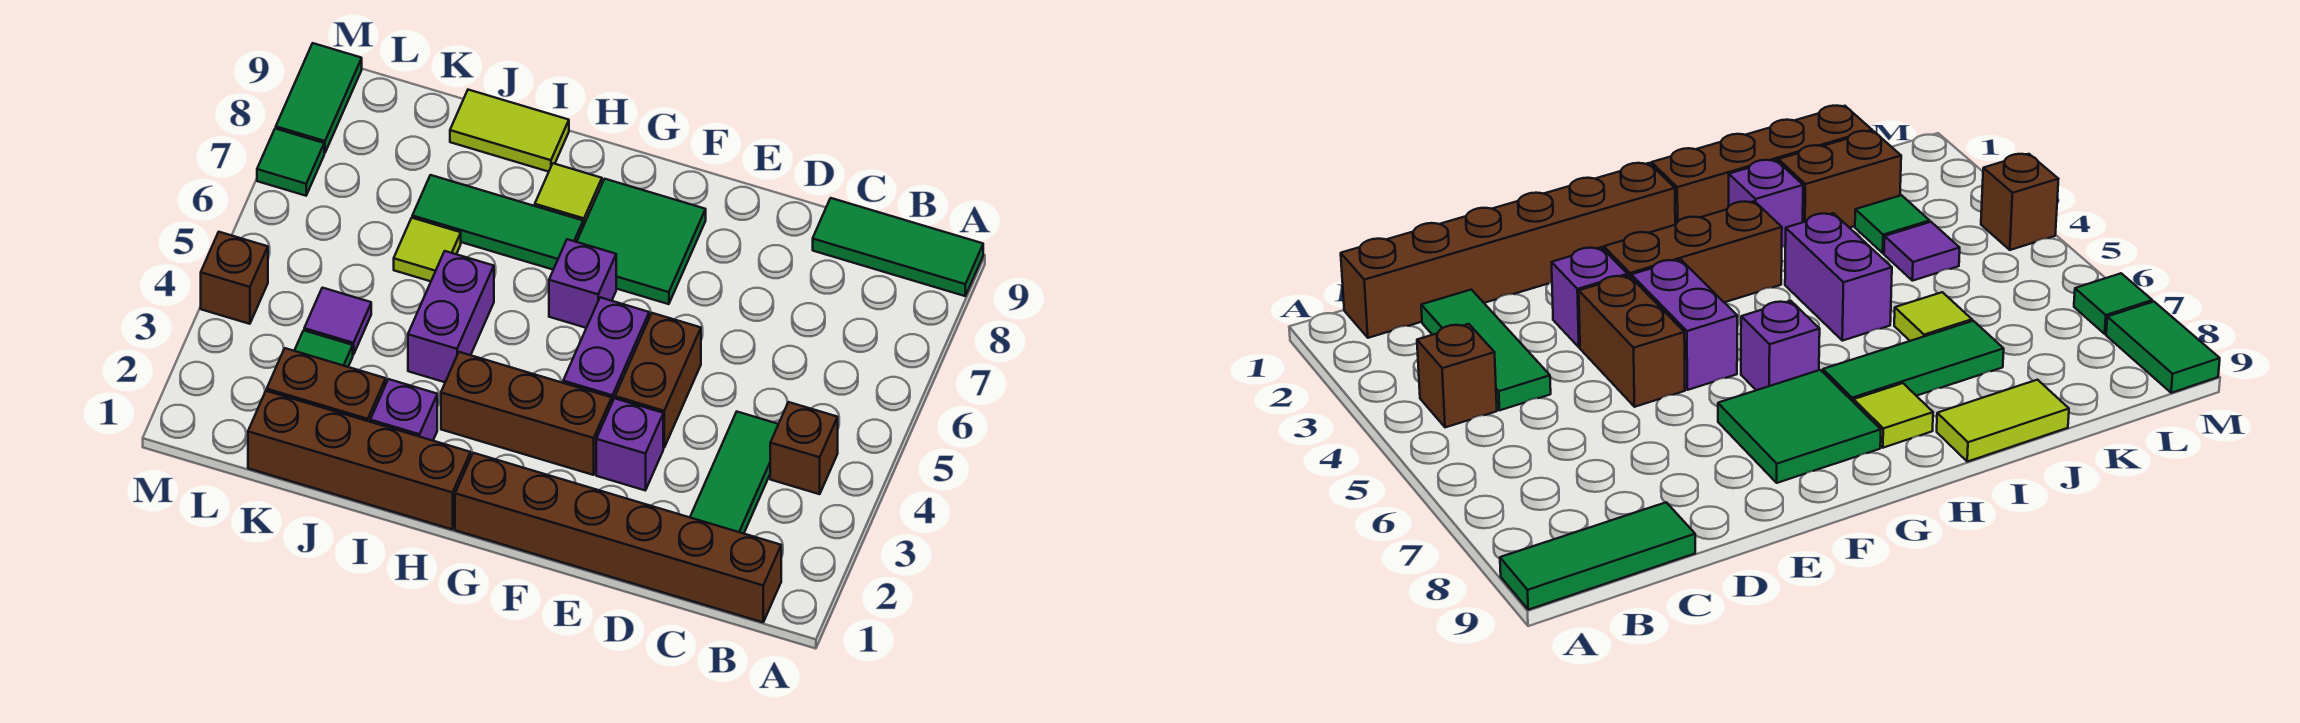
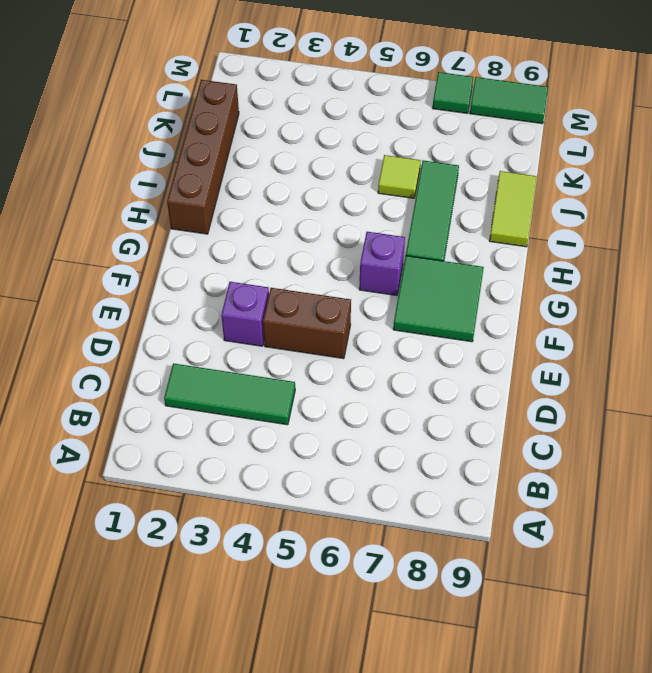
none -> green 1x3 tile [813,198,983,296]
none -> brown 1x6 brick [455,453,781,622]
none -> brown 1x1 brick [770,402,838,494]

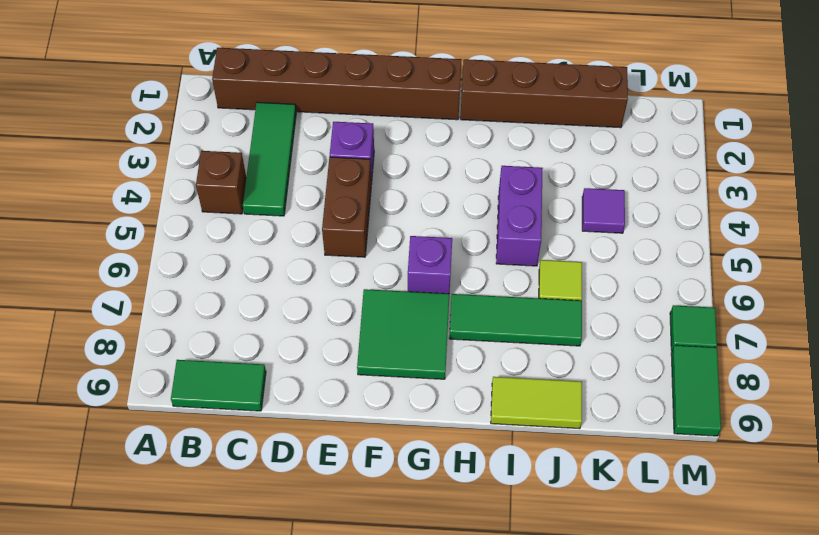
green 1x2 tile [171,360,266,411] -> green 1x3 tile [813,198,983,296]
none -> brown 1x3 brick [441,352,612,475]
none -> purple 1x2 brick [563,297,649,402]
none -> lime 1x1 tile [535,163,602,226]

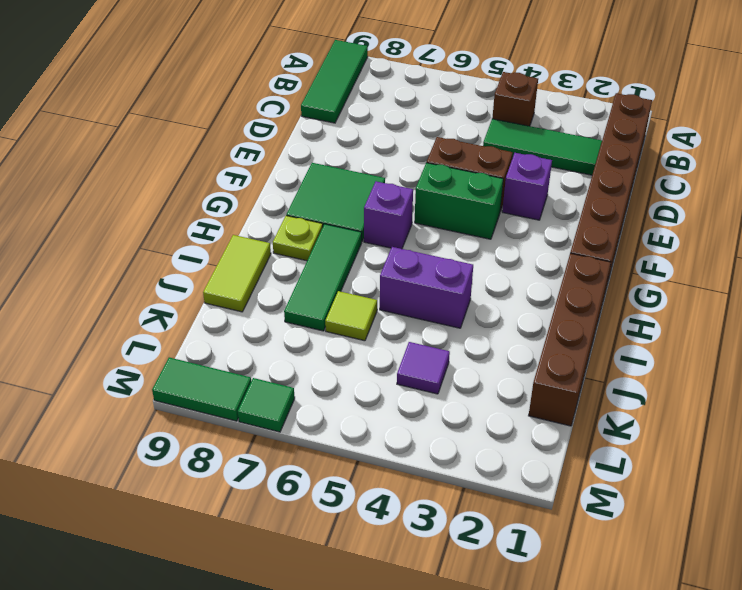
green 1x2 brick [415,163,503,239] -> purple 1x2 brick [563,297,649,402]
lime 1x1 plate [273,216,323,261] -> lime 1x1 tile [535,163,602,226]
none -> brown 1x3 brick [441,352,612,475]
none -> purple 1x1 brick [370,379,437,441]
none -> brown 1x2 brick [267,348,386,422]

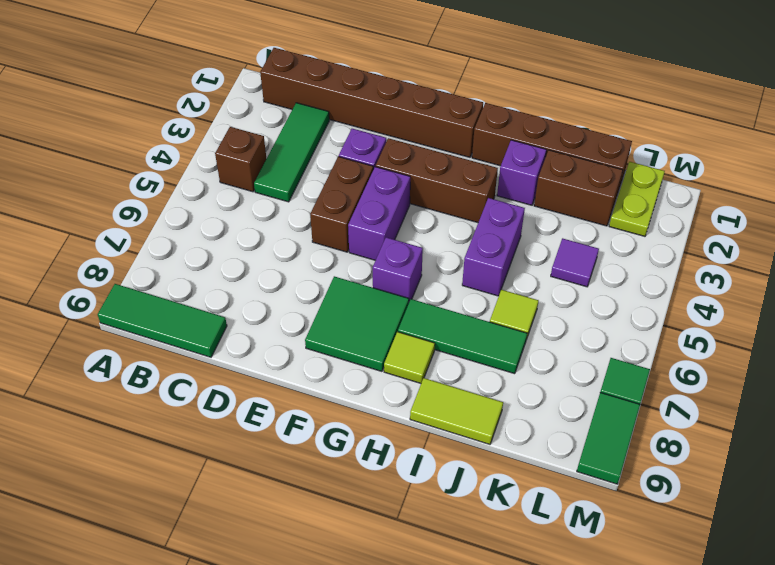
lime 1x2 plate [609,162,665,236] -> none
none -> green 1x1 tile [294,330,353,367]
none -> brown 1x1 brick [201,232,268,324]

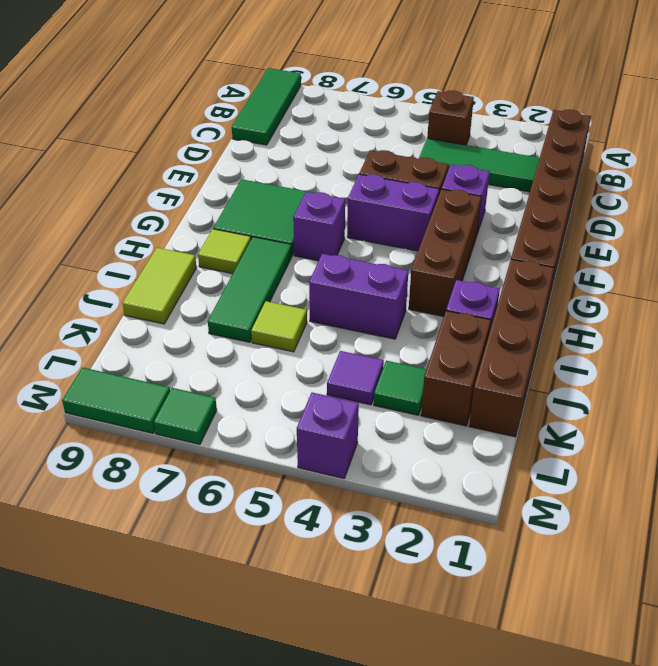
purple 1x1 brick [297,393,359,478] -> brown 1x1 brick [201,232,268,324]

